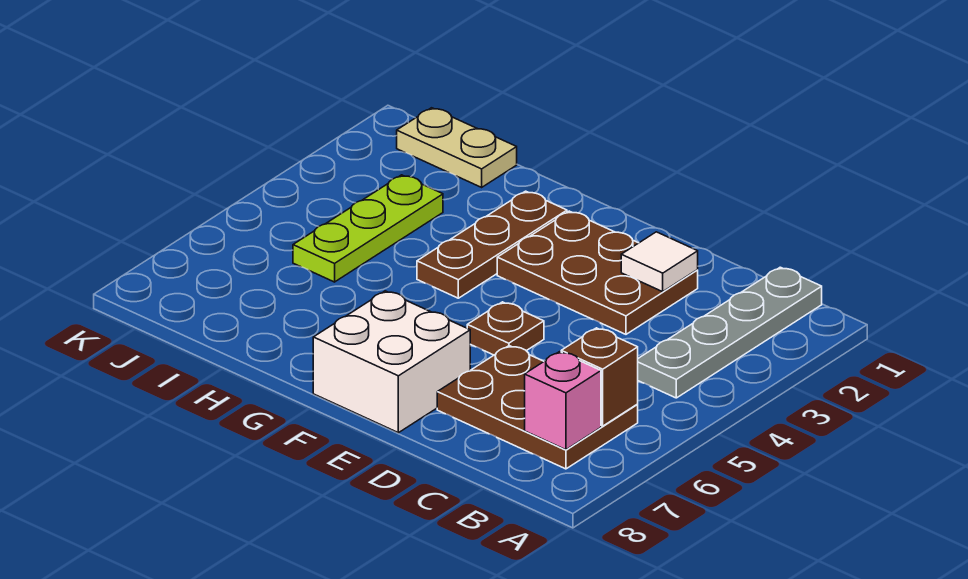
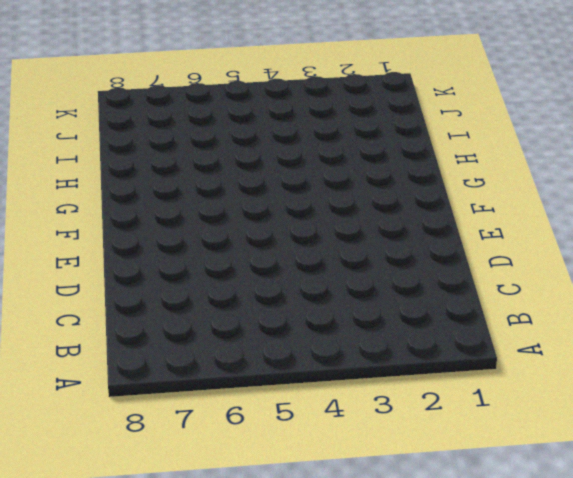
none -> grey 1x4 plate [638,267,822,398]
none -> brown 2x3 plate [437,346,638,469]

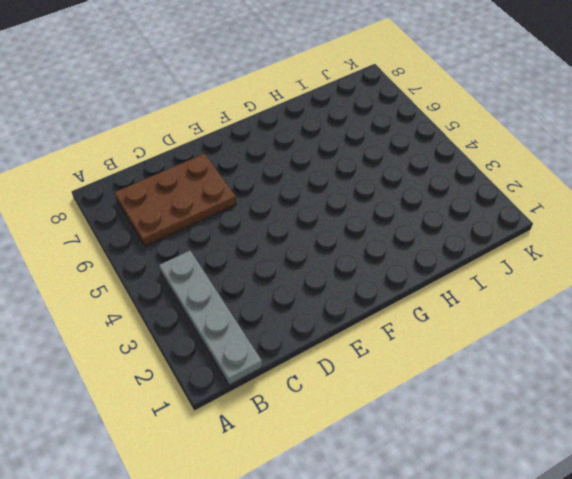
none -> brown 2x3 plate [497,211,698,334]
none -> brown 1x1 plate [467,302,544,355]

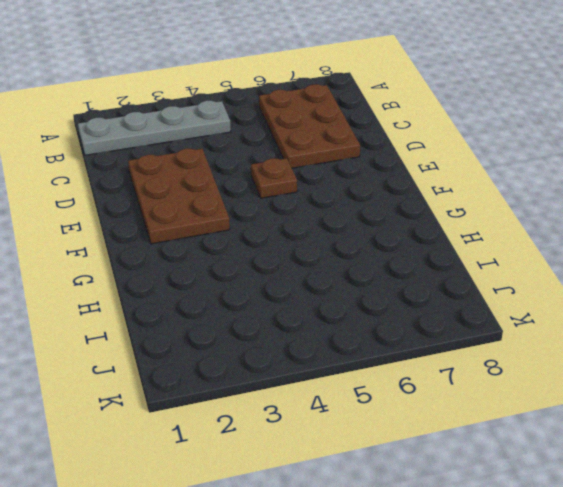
none -> white 2x2 brick [313,291,470,433]
none -> brown 1x3 plate [417,191,567,298]

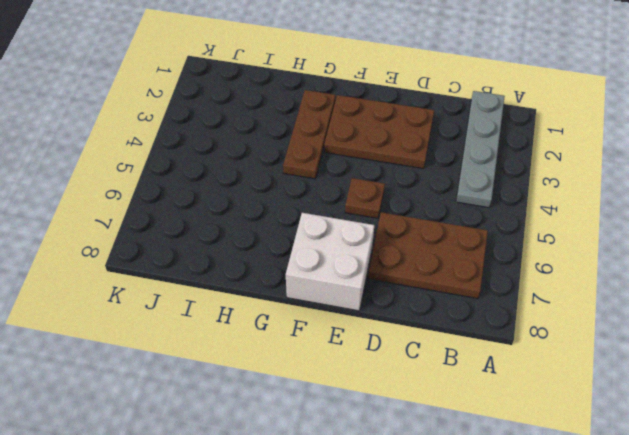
none -> tan 1x2 plate [397,108,517,187]
none -> lime 1x3 plate [293,175,443,282]

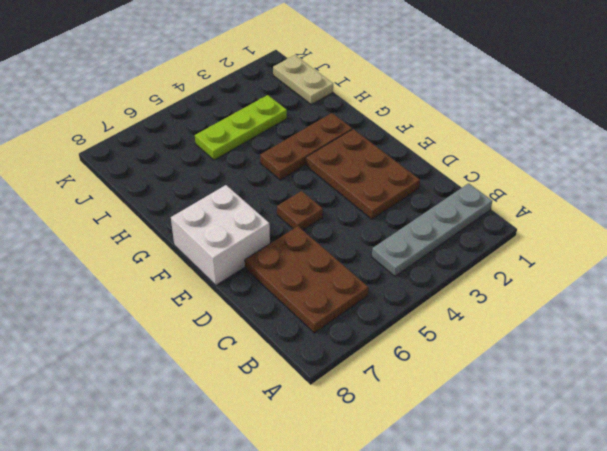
none -> brown 1x1 brick [561,328,638,426]
none -> pink 1x1 brick [525,352,601,450]

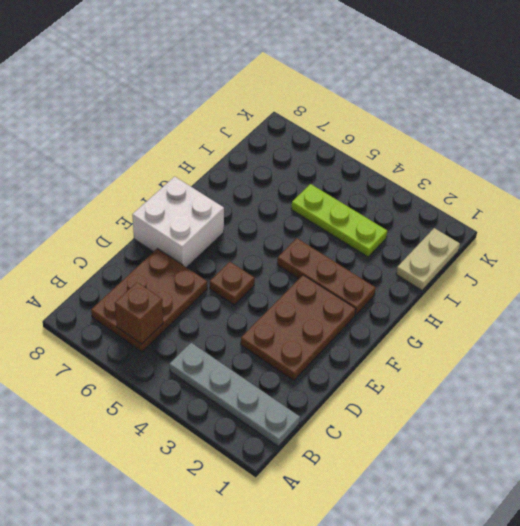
none -> pink 1x1 brick [525,352,601,450]
none -> white 1x1 tile [621,232,698,292]

